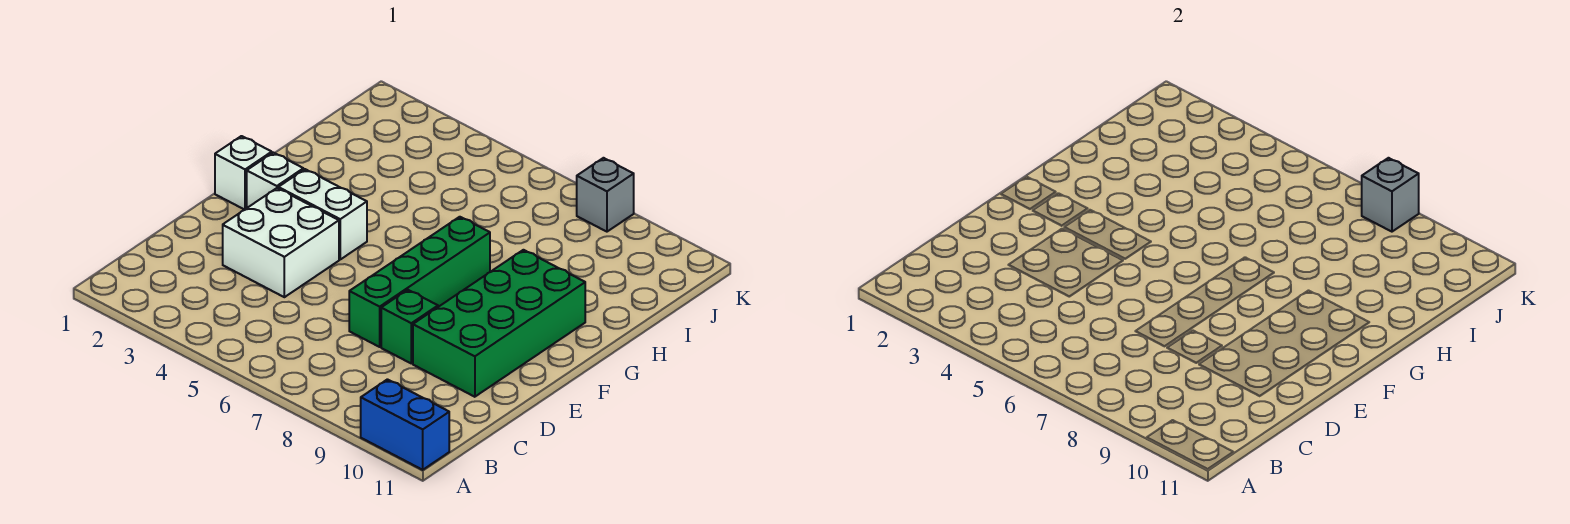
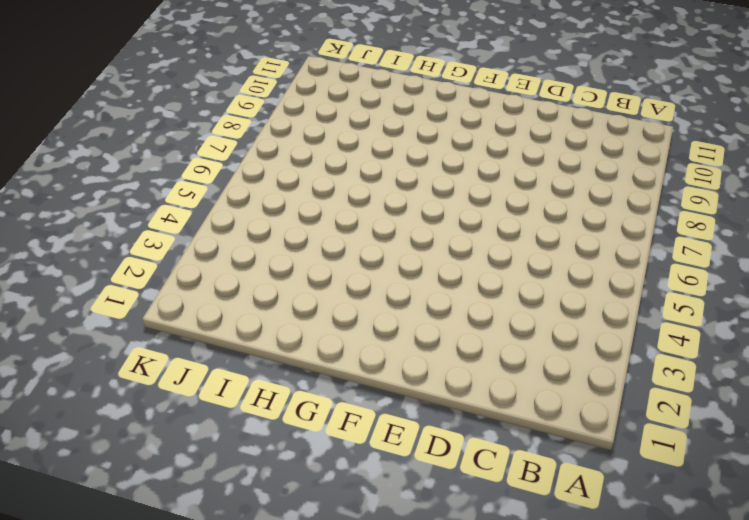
none -> blue 1x2 brick [361,379,449,470]
none -> white 2x2 brick [223,188,339,297]

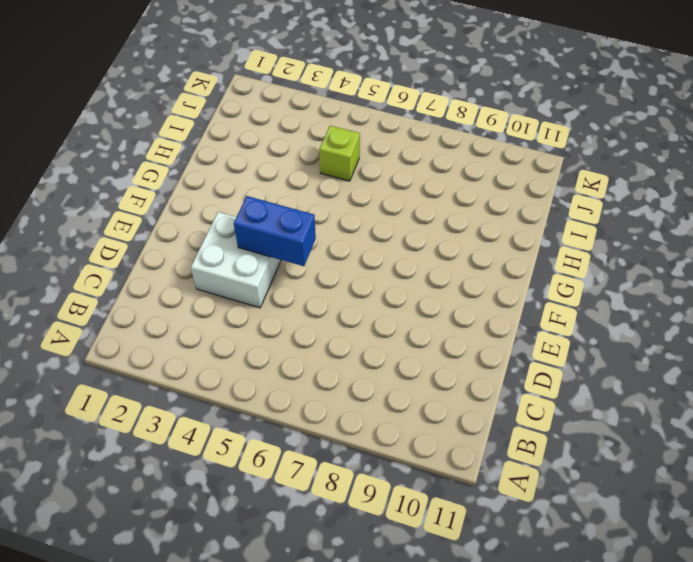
blue 1x2 brick [234,196,316,266] -> blue 1x2 brick moved to [361,379,449,470]
lime 1x1 brick [319,126,360,181] -> none
none -> green 1x4 brick [349,217,490,347]
none -> green 1x1 brick [381,290,438,363]

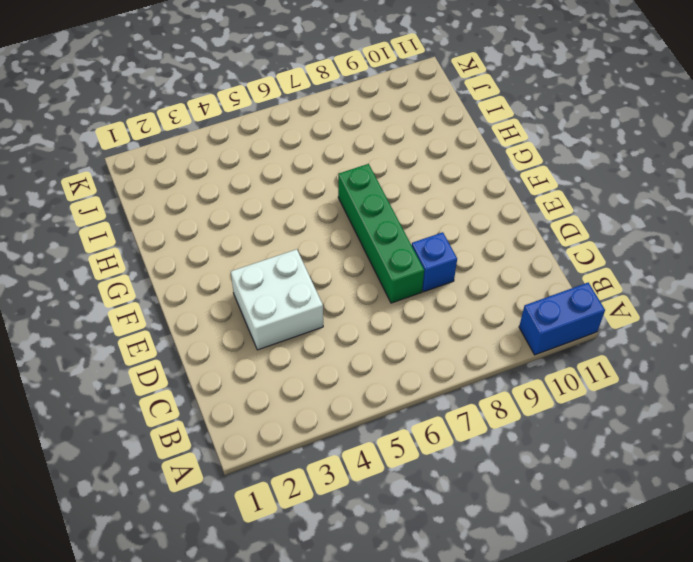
blue 1x1 brick [412,232,457,292] -> green 1x1 brick [381,290,438,363]
none -> green 2x4 brick [413,250,585,397]
none -> white 1x1 brick [215,136,272,210]

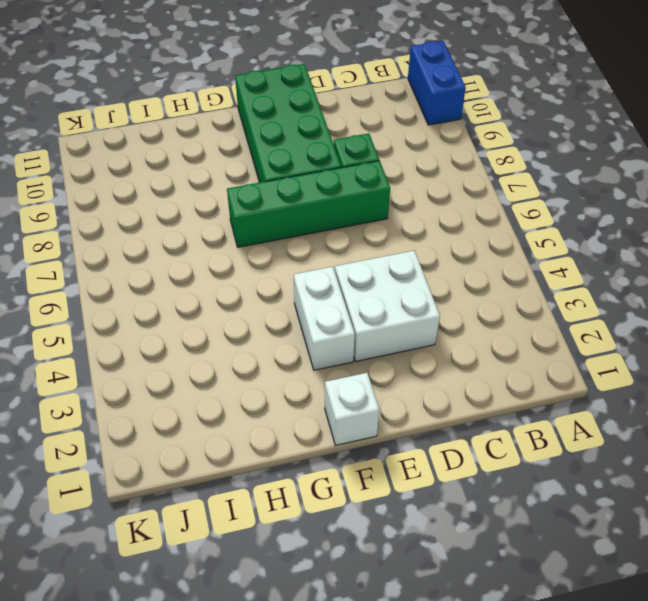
green 2x4 brick [235,64,341,183] -> green 2x4 brick turned to [413,250,585,397]
none -> white 1x1 brick [247,153,303,208]
none -> grey 1x1 brick [577,158,634,232]

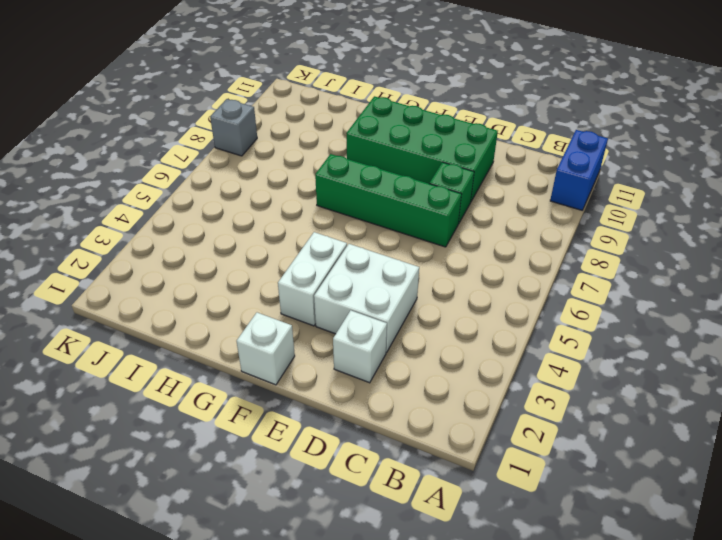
white 1x1 brick [333,310,387,383] -> white 1x1 brick moved to [247,153,303,208]
none -> grey 1x1 brick [1362,158,1419,232]

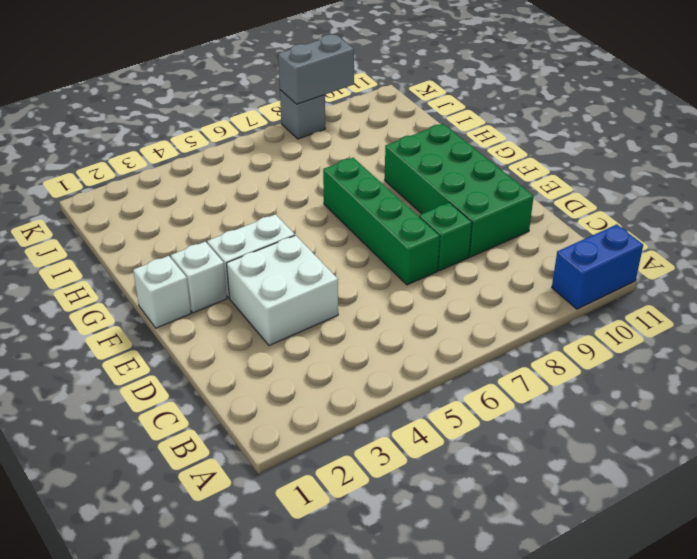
grey 1x2 brick [278,34,354,104] -> grey 1x1 brick [1362,158,1419,232]

